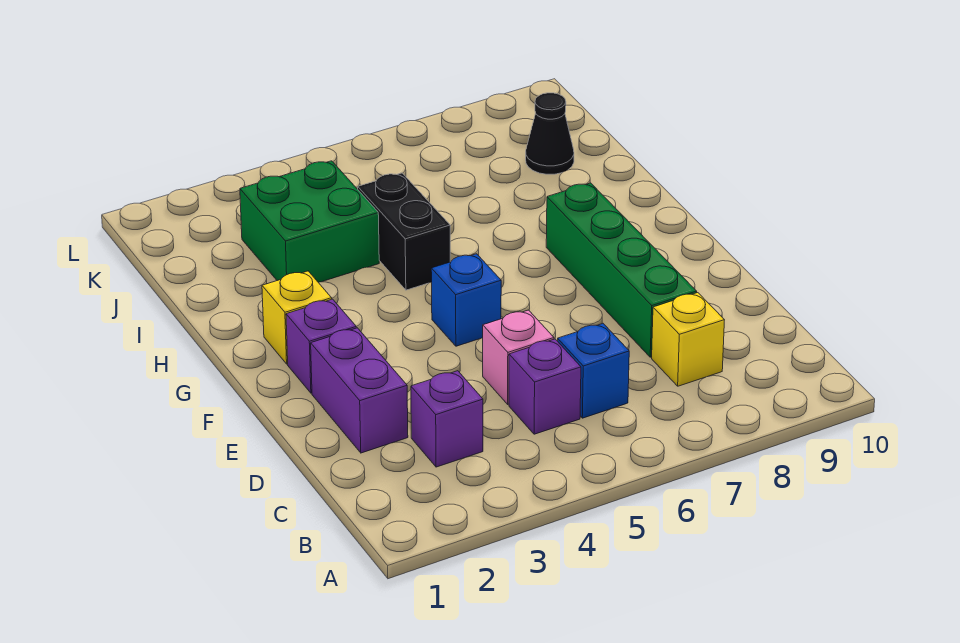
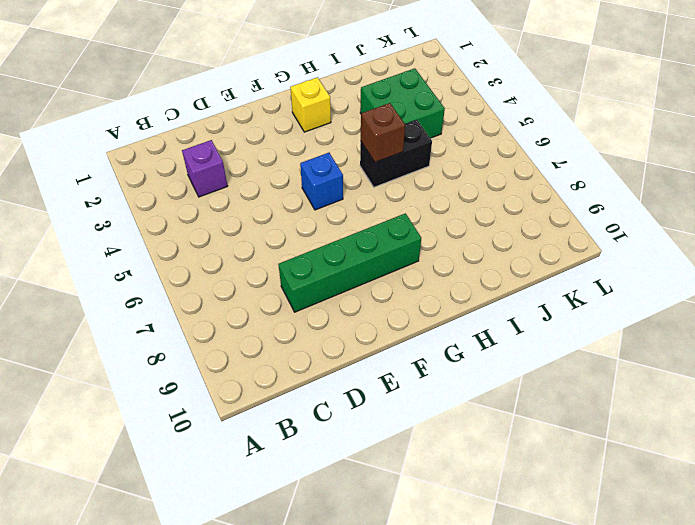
brown 1x1 brick [361,103,405,162] -> none
none -> purple 1x1 brick [509,339,581,434]
none -> blue 1x1 brick [558,323,629,418]
none -> yellow 1x1 brick [652,293,724,386]

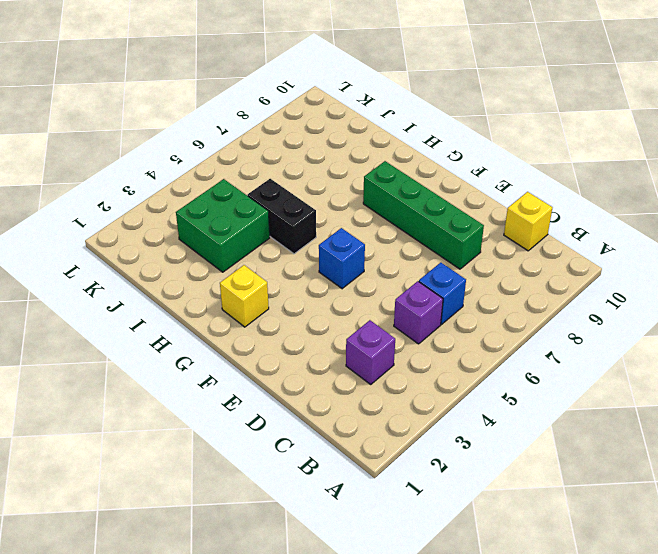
yellow 1x1 brick [504,192,552,251] -> yellow 1x1 brick moved to [652,293,724,386]
none -> purple 1x2 brick [311,328,408,453]
none -> pink 1x1 brick [483,310,554,404]
none -> purple 1x1 brick [286,299,356,393]

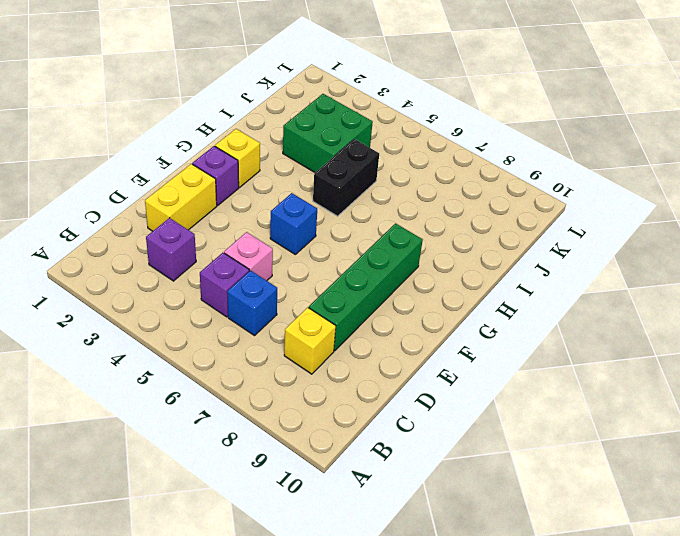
yellow 1x2 brick [145,164,217,231] -> purple 1x2 brick [311,328,408,453]
none -> black 1x1 cone [526,93,574,174]

